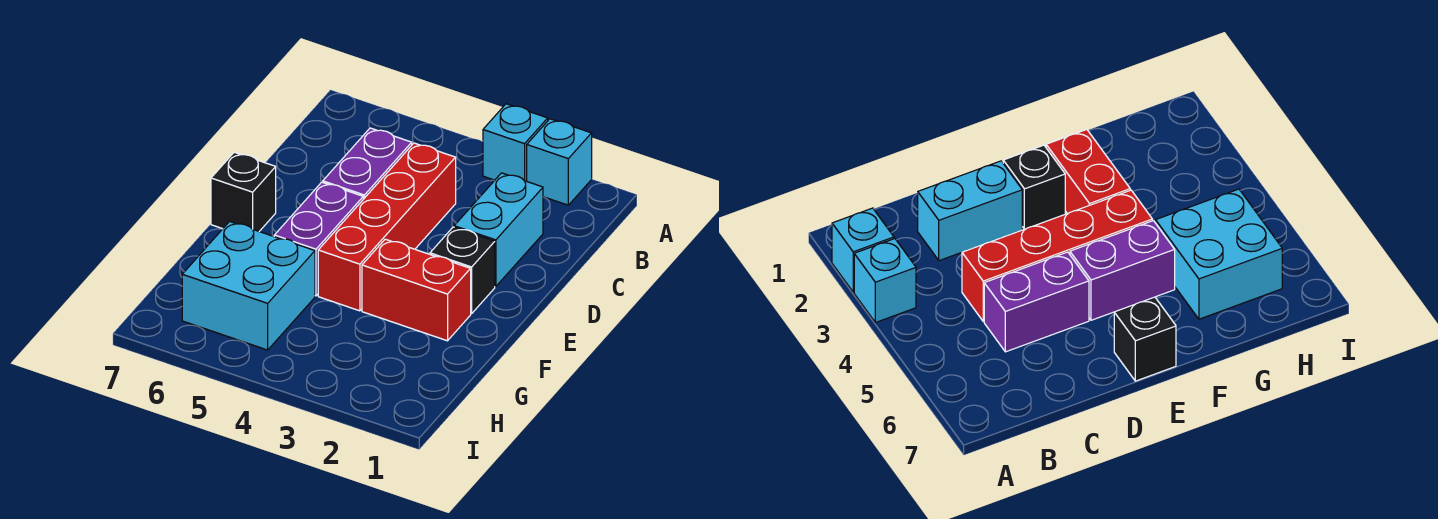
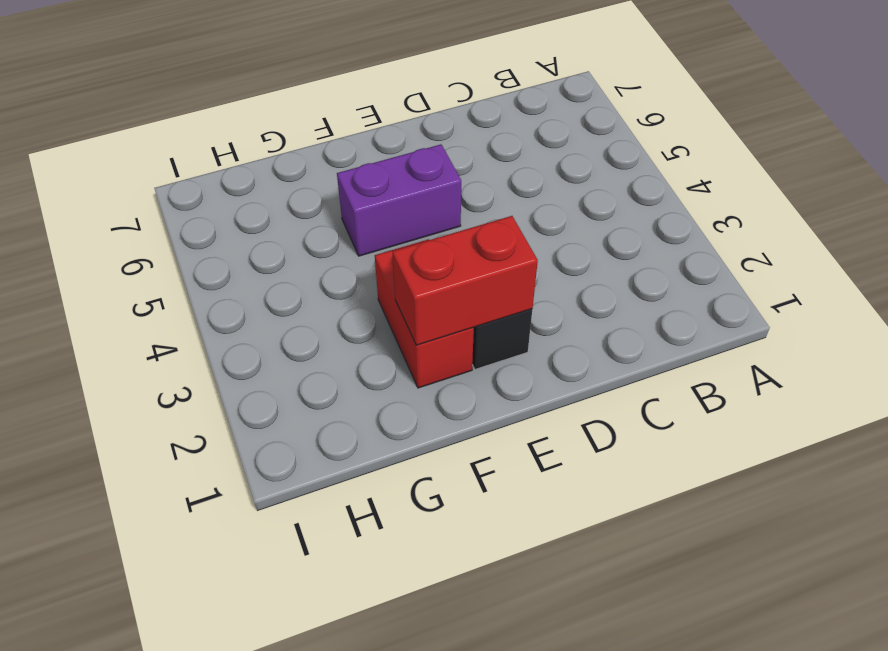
red 1x2 brick [393,216,538,345] -> none
none -> cyan 1x1 brick [527,119,592,205]
none -> cyan 1x1 brick [483,104,548,181]

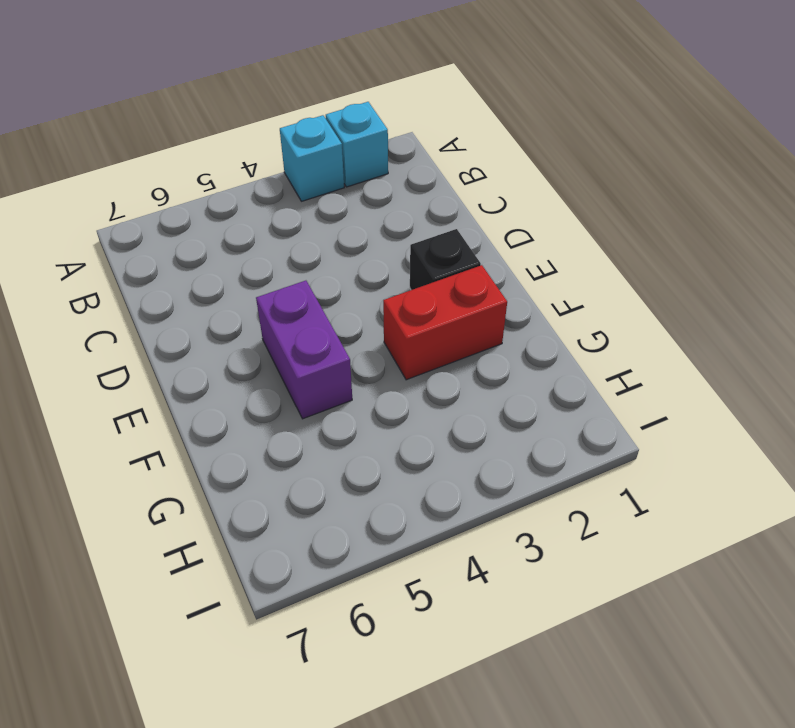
none -> cyan 1x2 brick [454,173,543,287]
none -> red 1x4 brick [318,143,456,311]

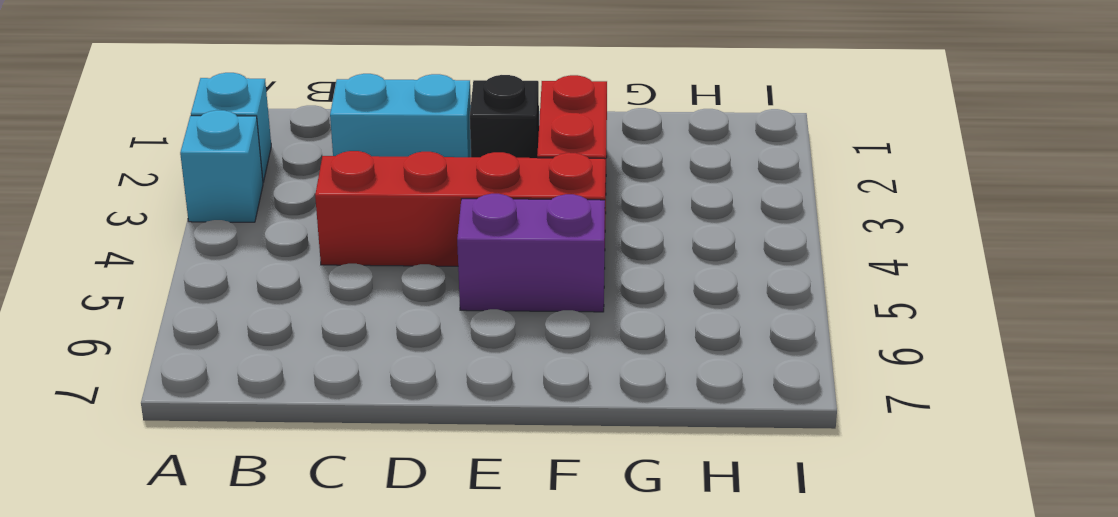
none -> purple 1x2 brick [323,128,412,199]
none -> black 1x1 brick [211,152,276,231]

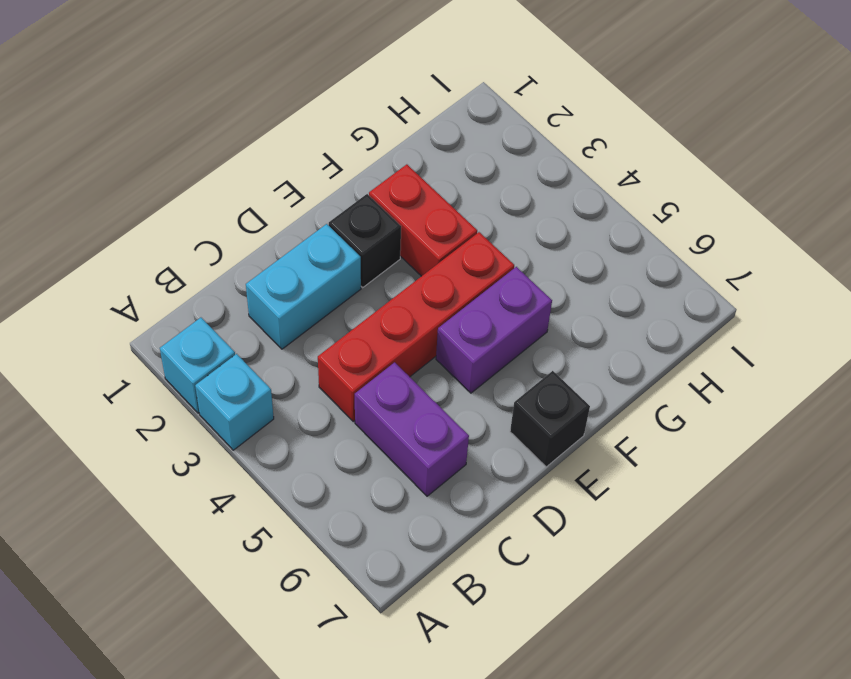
purple 1x2 brick [355,362,469,496] -> purple 1x2 brick turned to [323,128,412,199]
none -> cyan 2x2 brick [182,222,315,350]

